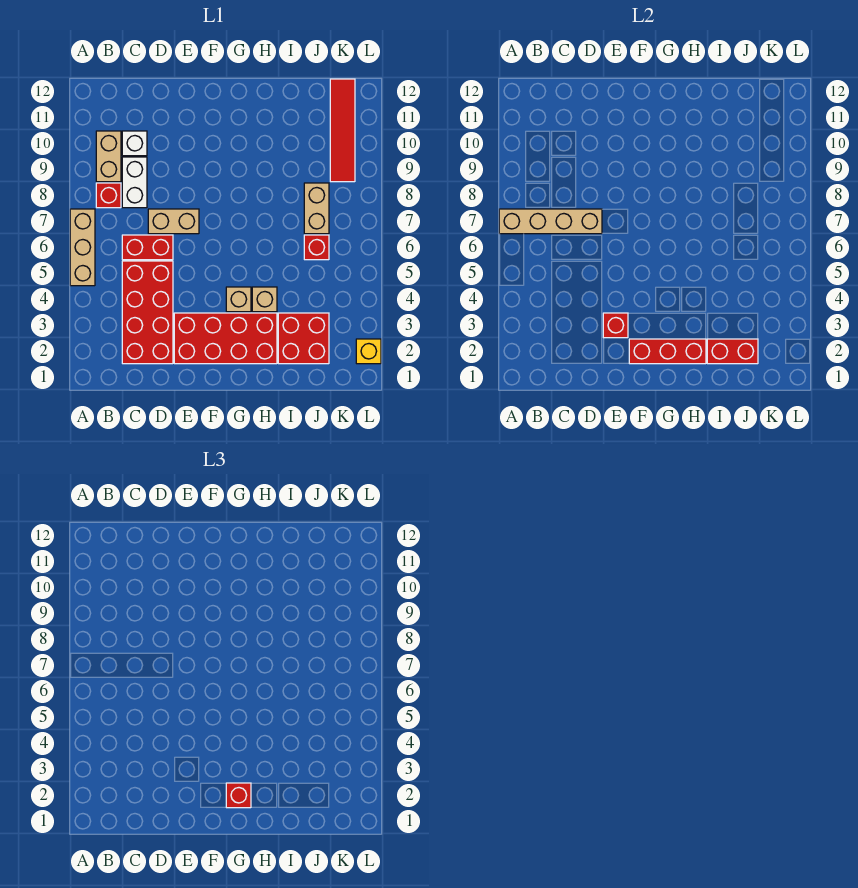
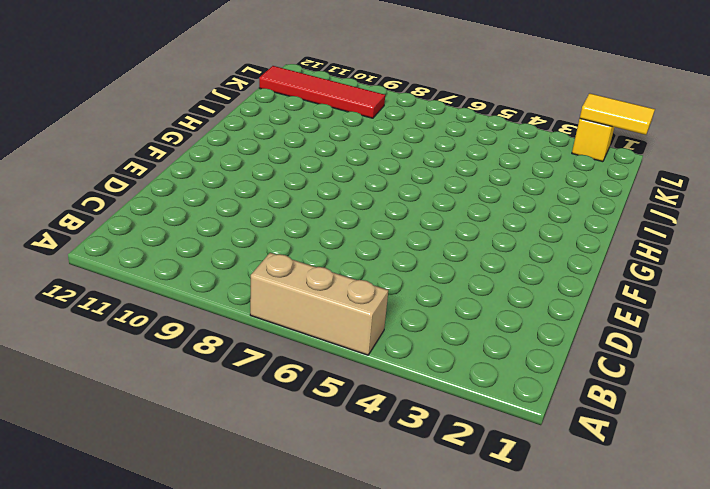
yellow 1x2 tile [580,93,655,135] -> none
none -> red 1x1 brick [96,183,121,208]
none -> tan 1x2 brick [96,131,121,182]
none -> red 2x4 brick [122,261,173,364]

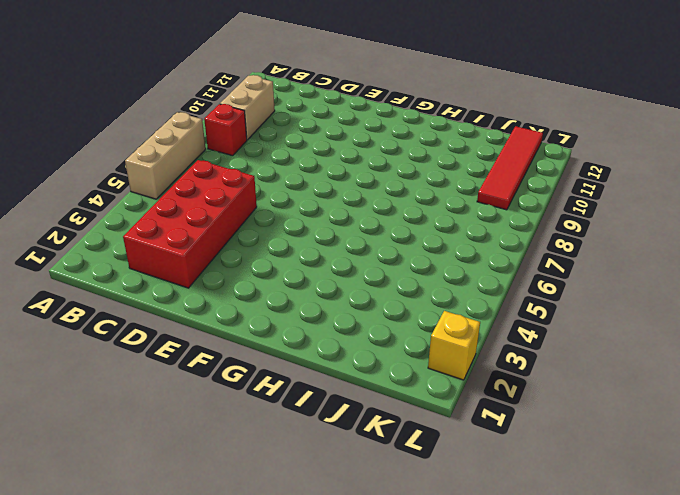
none -> red 1x2 brick [122,235,173,260]
none -> white 1x2 brick [122,157,147,208]
none -> white 1x1 brick [122,131,147,156]

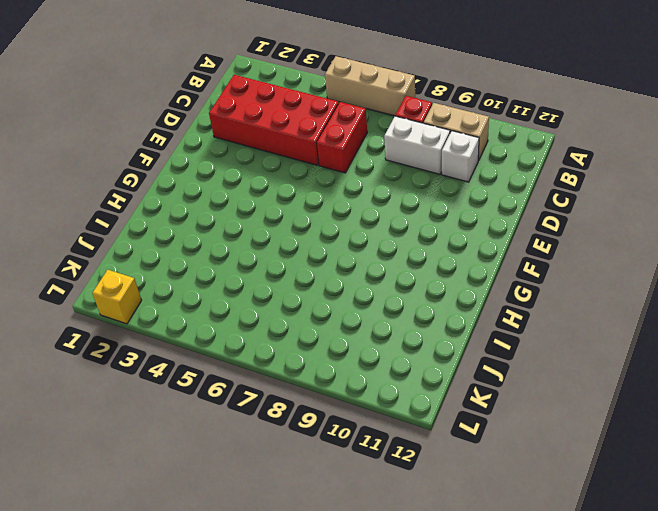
none -> tan 1x2 brick [148,209,199,234]
none -> red 2x4 brick [174,313,277,364]
none -> tan 1x1 brick [226,287,251,312]

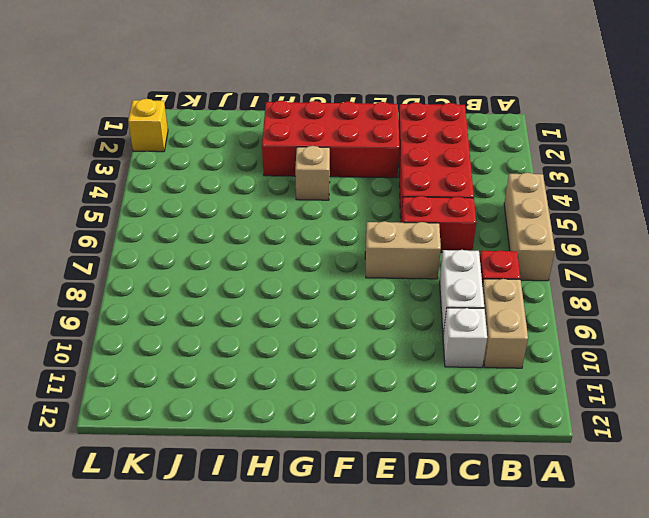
none -> tan 1x1 brick [252,287,277,312]
none -> red 2x2 brick [278,313,329,364]
none -> red 1x1 brick [304,235,329,260]

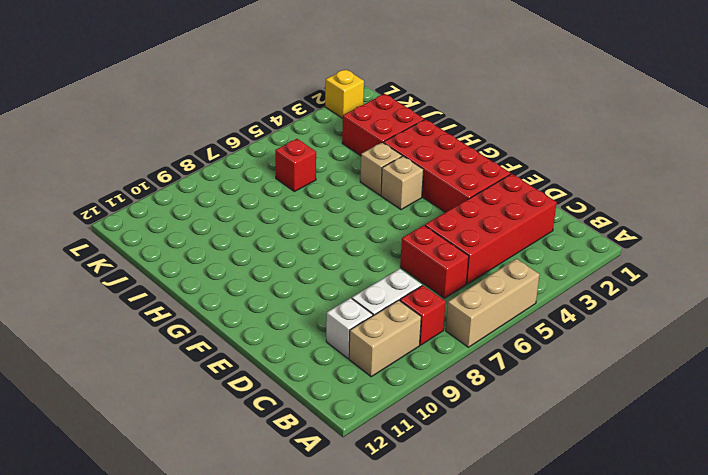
none -> tan 1x2 brick [148,209,199,234]
none -> tan 1x2 brick [304,183,329,234]
none -> red 1x4 tile [330,79,355,182]

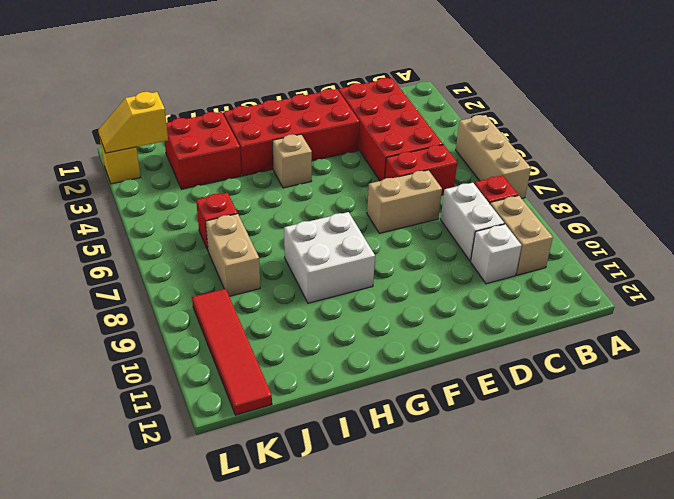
white 2x2 brick [284,212,375,303] -> none
yellow 1x2 slope [98,92,168,153] -> none
none -> tan 1x1 brick [252,287,277,312]
none -> tan 1x4 brick [499,209,602,234]
none -> red 1x1 brick [603,313,628,338]

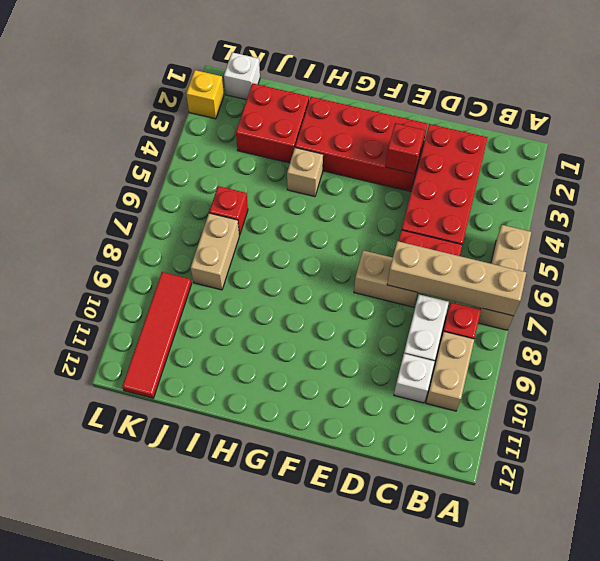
white 1x1 brick [224,52,260,100] -> none
none -> tan 1x1 brick [226,287,251,312]
none -> red 1x3 brick [629,339,706,364]
none -> red 1x2 brick [707,339,758,364]

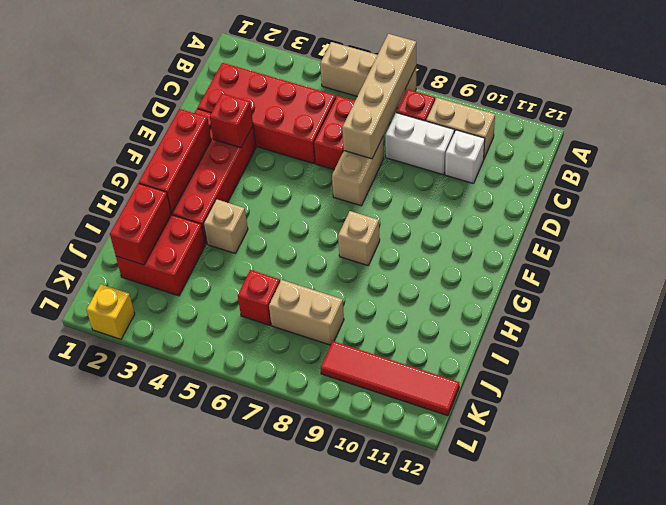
tan 1x1 brick [338,211,380,266] -> tan 1x1 brick moved to [226,287,251,312]
none -> red 1x1 brick [226,783,251,808]

